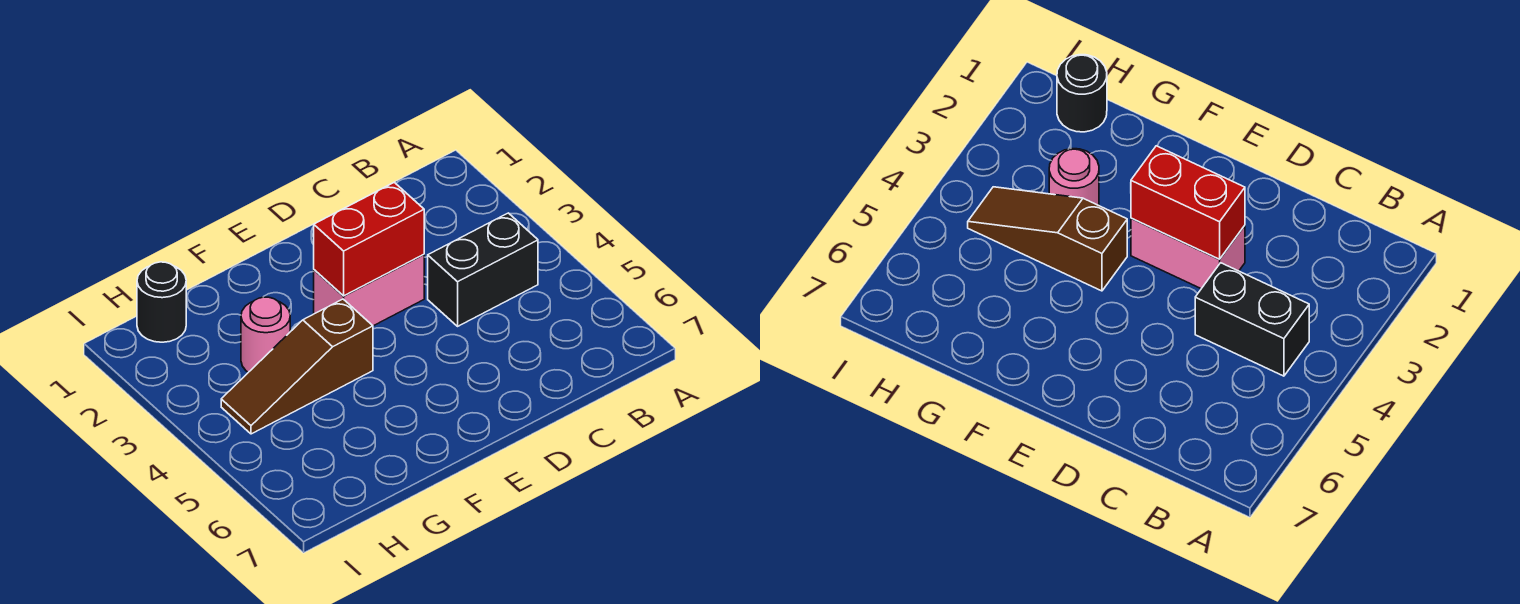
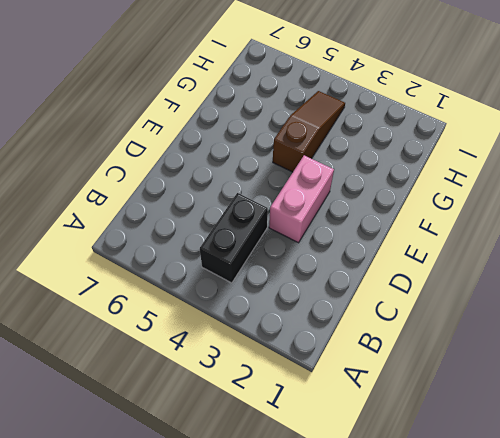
none -> pink 1x1 round brick [241,297,290,372]
none -> black 1x1 round brick [137,262,186,342]

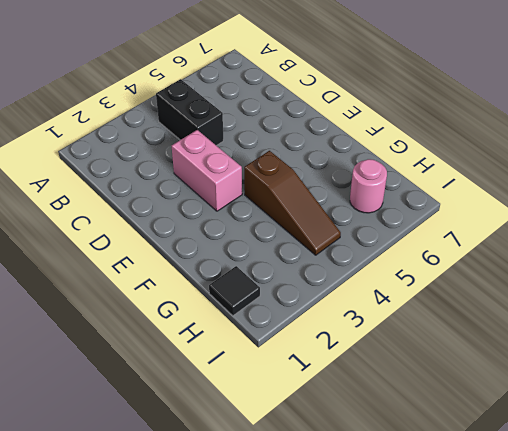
black 1x1 tile [209,266,260,316] -> black 1x1 round brick [137,262,186,342]
pink 1x1 round brick [350,159,387,213] -> pink 1x1 round brick moved to [241,297,290,372]
none -> red 1x2 brick [314,182,424,296]

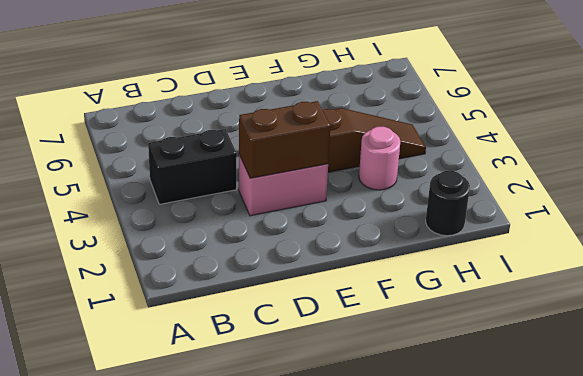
brown 1x2 brick [239,101,330,178] -> red 1x2 brick [314,182,424,296]

